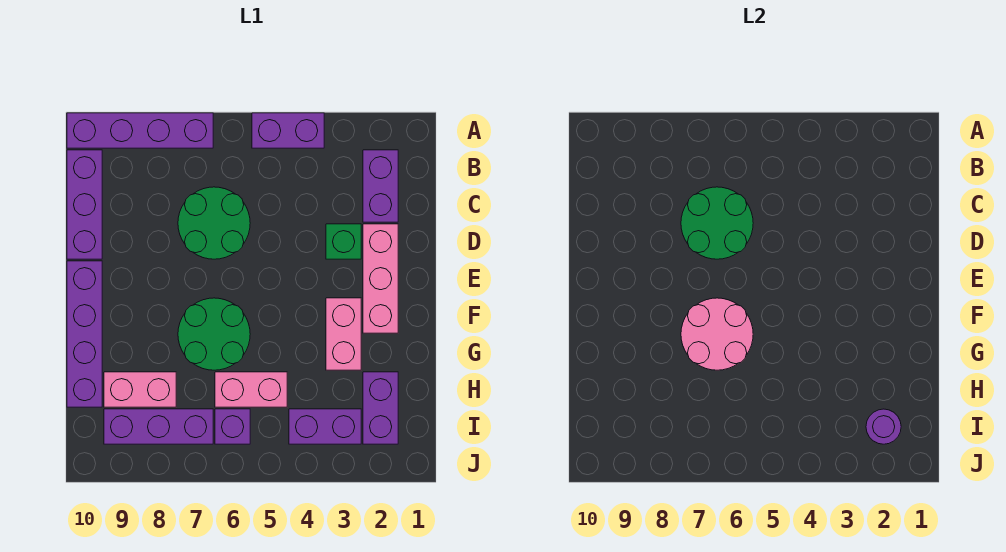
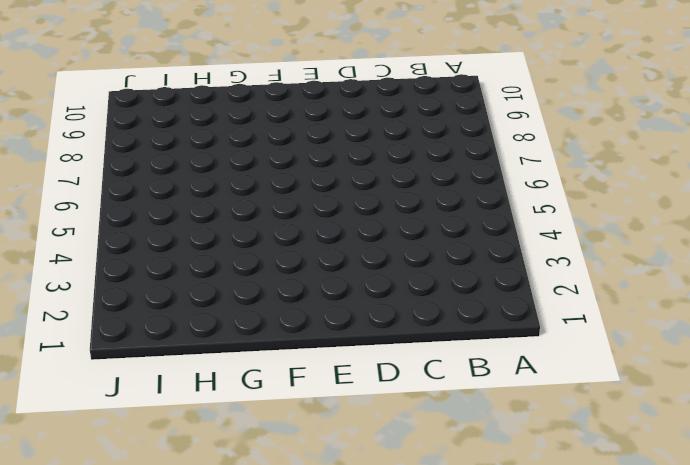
none -> purple 1x2 brick [252,113,324,148]
none -> purple 1x4 brick [67,113,213,148]
none -> purple 1x2 brick [363,150,398,222]

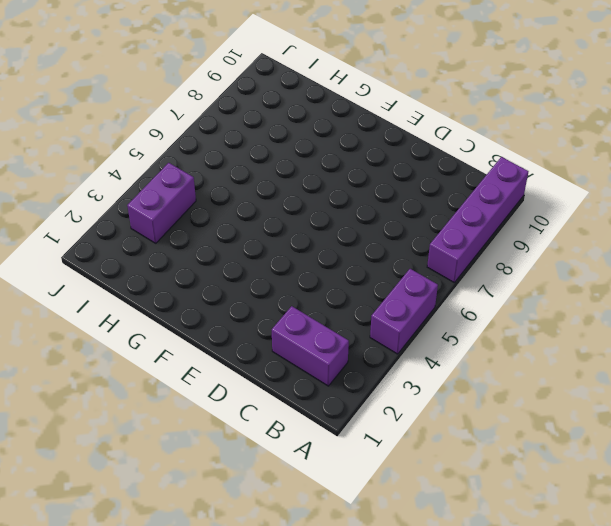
none -> purple 1x3 brick [67,150,102,259]
none -> green 2x2 round brick [178,187,250,259]
none -> pink 1x3 brick [363,224,398,333]

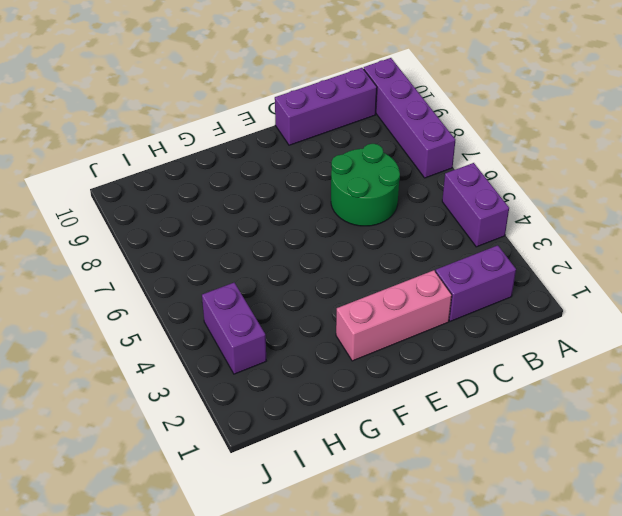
none -> green 1x1 brick [326,224,361,259]
none -> purple 1x4 brick [67,261,102,407]
none -> pink 1x2 brick [326,298,361,370]

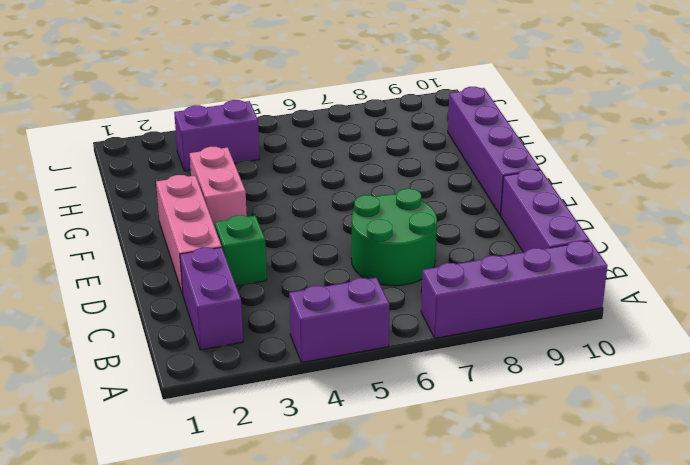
none -> green 2x2 round brick [178,298,250,370]
none -> purple 1x2 brick [363,372,398,444]
none -> pink 1x2 brick [215,372,287,407]

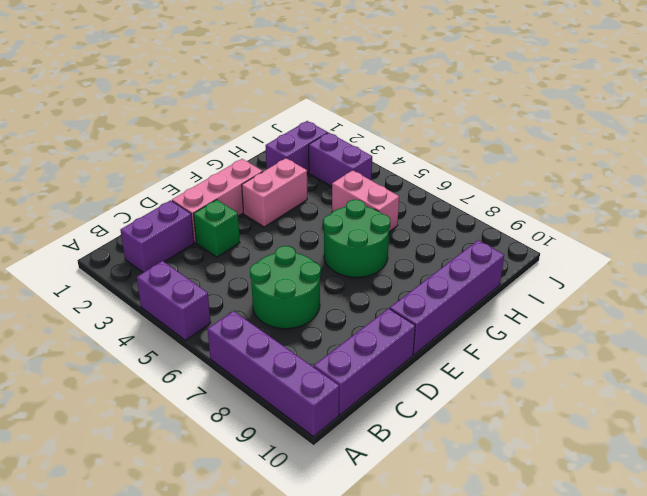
none -> pink 1x2 brick [104,372,176,407]
none -> purple 1x1 brick [215,409,250,444]
none -> purple 1x3 brick [104,409,213,444]

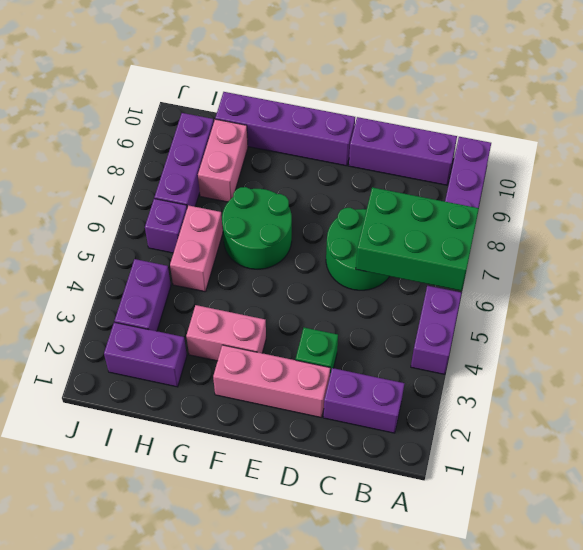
green 2x3 brick [356,187,479,291] -> green 2x2 round brick [681,187,753,259]
none -> pink 2x2 round brick [681,298,753,370]
none -> purple 1x1 round brick [866,409,901,444]

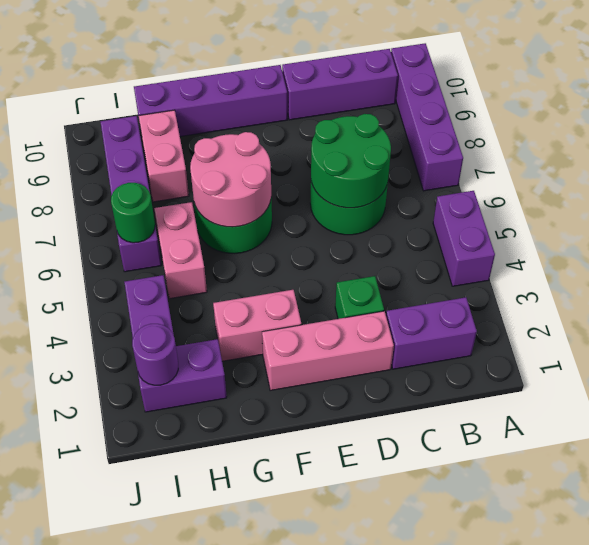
green 1x1 round brick [111,183,155,243] -> none

